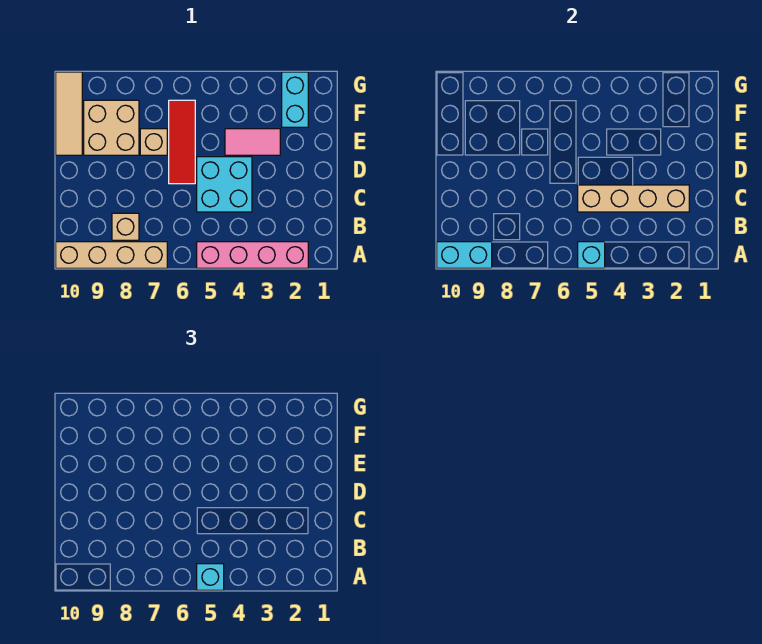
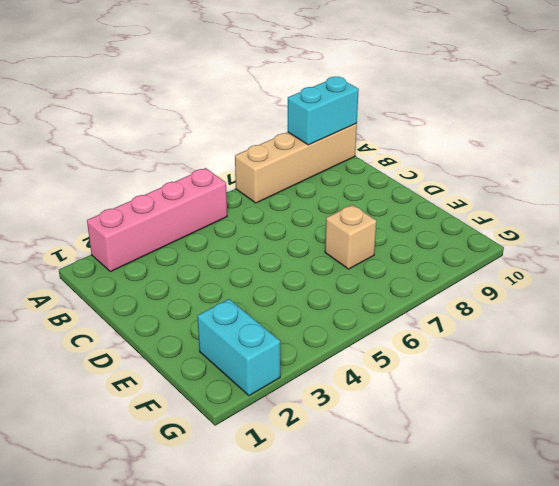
none -> tan 1x1 brick [112,213,139,240]
none -> cyan 2x2 brick [197,157,252,212]
none -> red 1x3 tile [169,100,195,184]

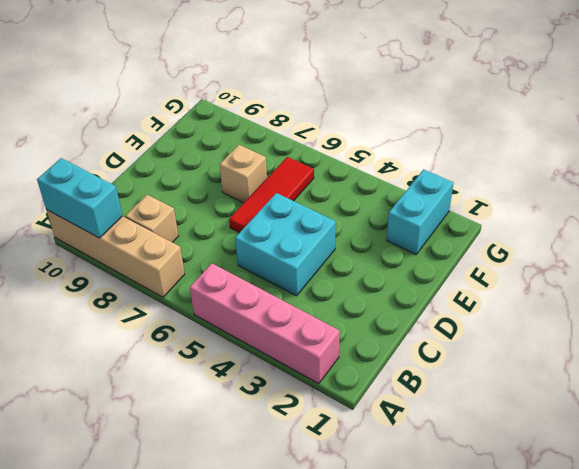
none -> pink 1x2 tile [225,129,280,155]
none -> tan 2x2 brick [84,100,139,155]
none -> tan 1x3 tile [56,72,82,155]

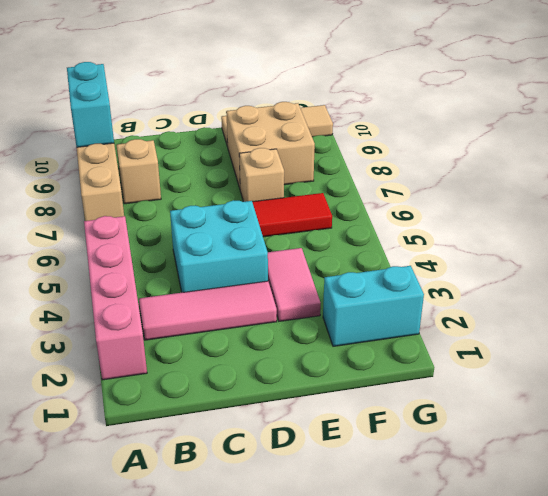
pink 1x3 tile [139,281,277,340] -> none
none -> cyan 1x1 brick [578,242,605,268]
none -> tan 1x4 brick [578,185,689,212]
none -> cyan 1x1 brick [197,564,224,590]

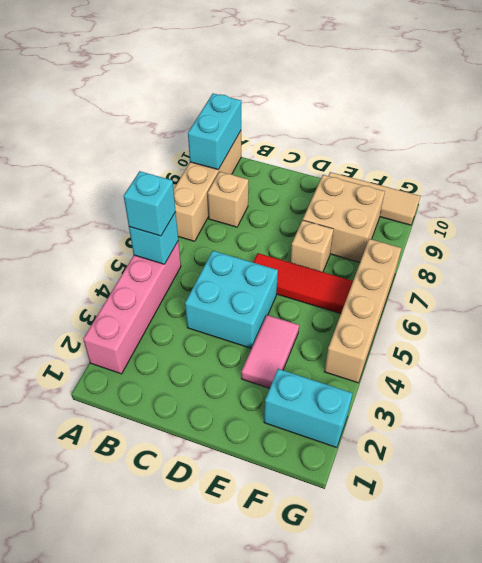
tan 1x4 brick [324,239,401,383] -> tan 1x4 brick moved to [578,185,689,212]

